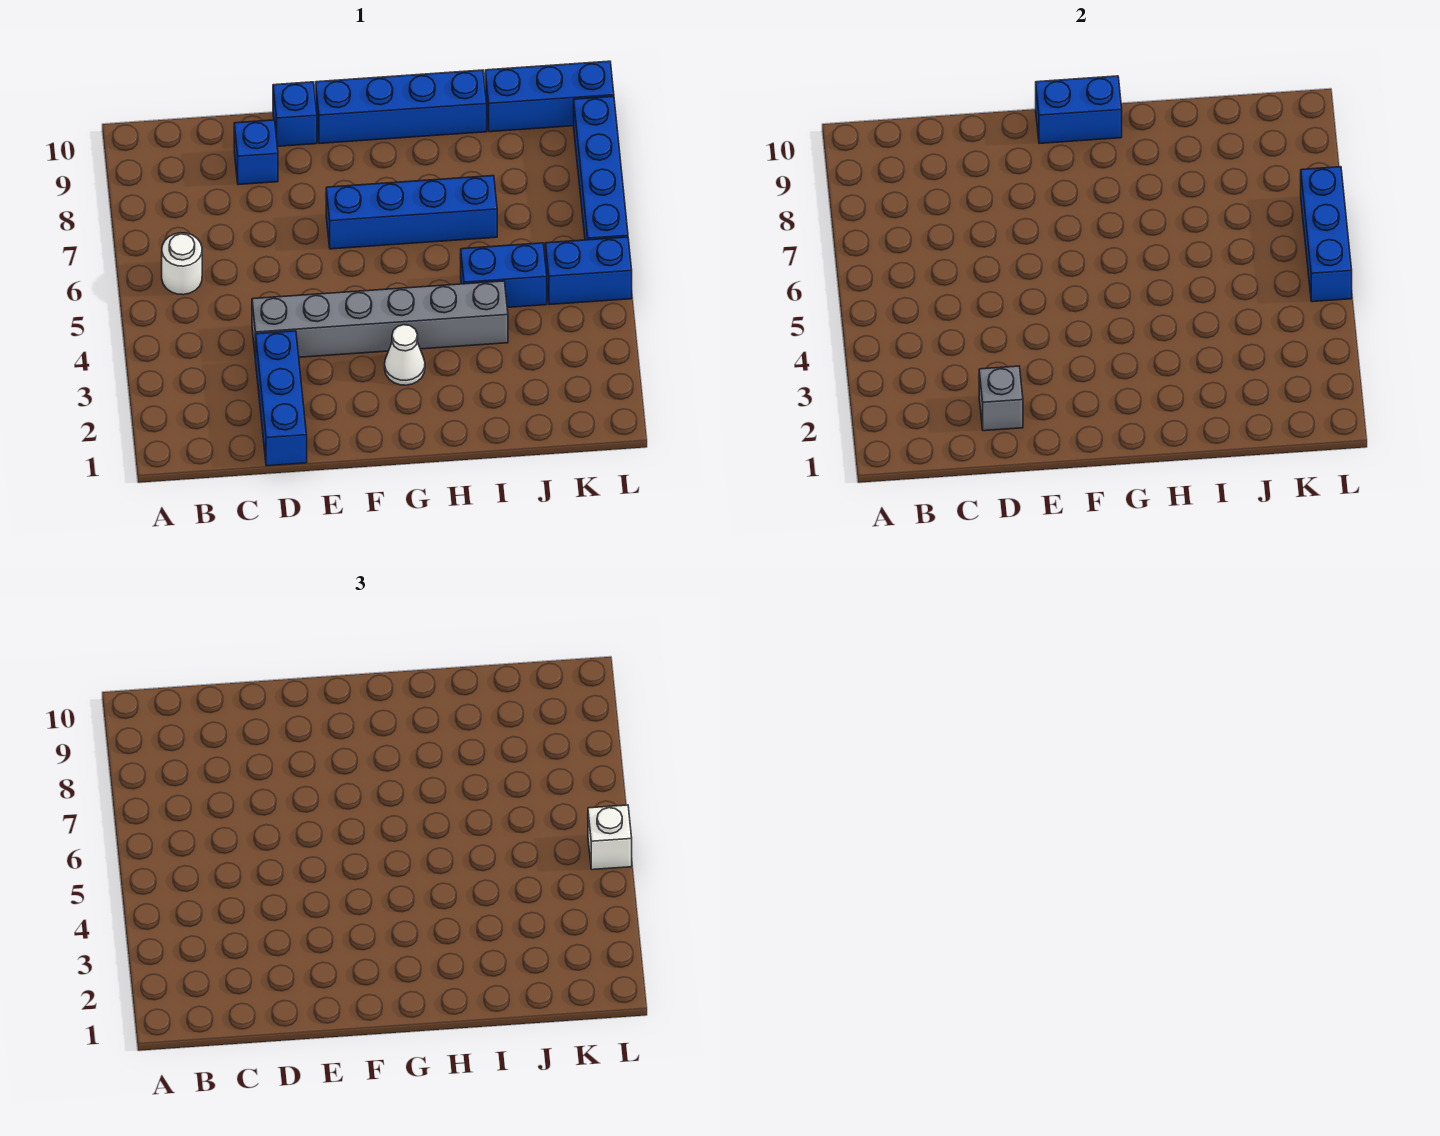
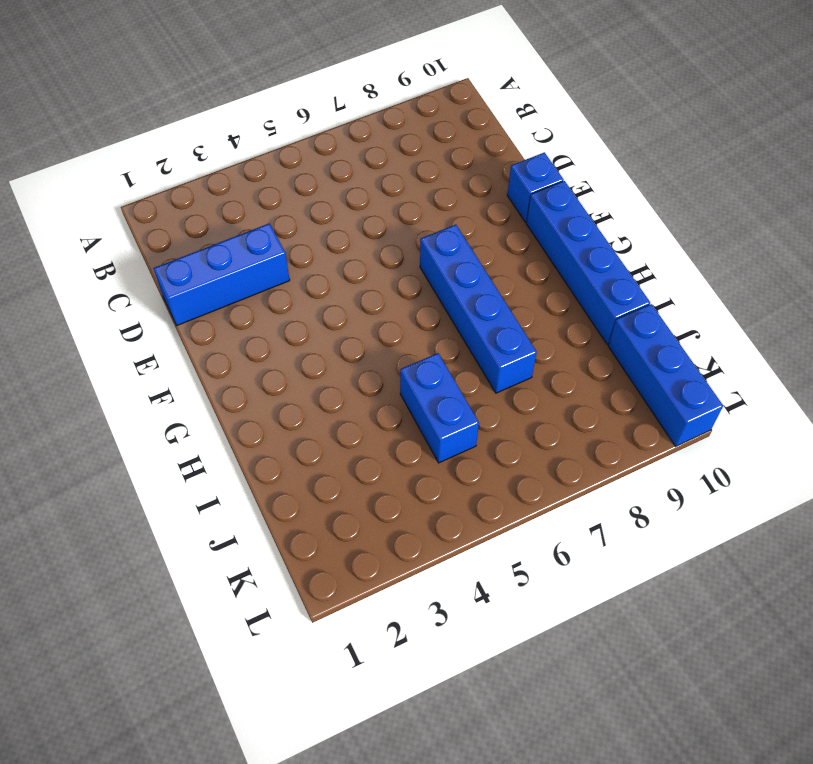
none -> white 1x1 round brick [162,233,202,295]
none -> grey 1x6 brick [252,281,508,360]
none -> blue 1x1 brick [234,120,278,185]

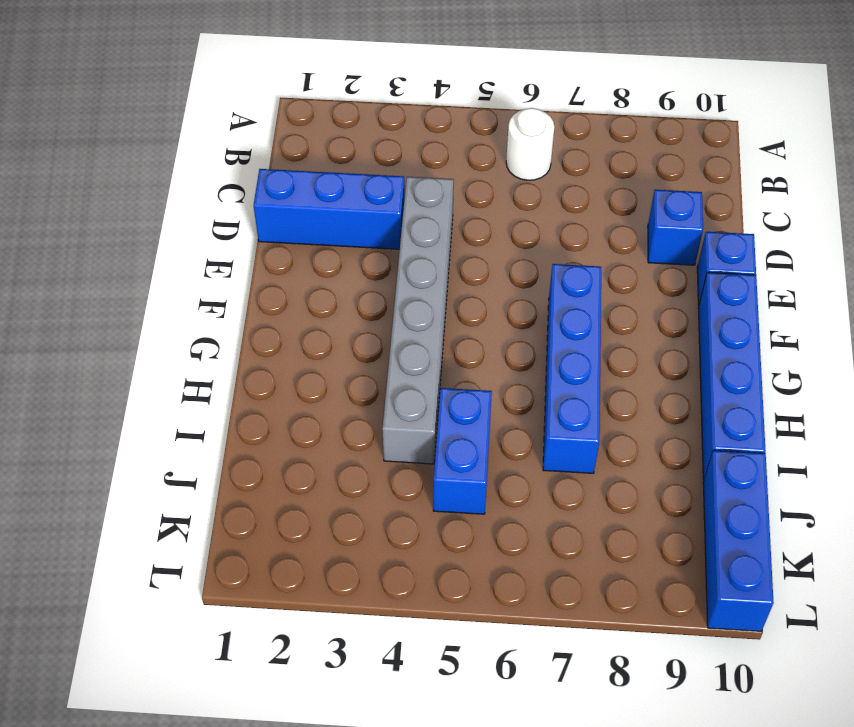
none -> white 1x1 cone [385,325,425,385]
none -> blue 1x2 brick [545,237,632,305]
none -> blue 1x4 brick [574,96,628,240]

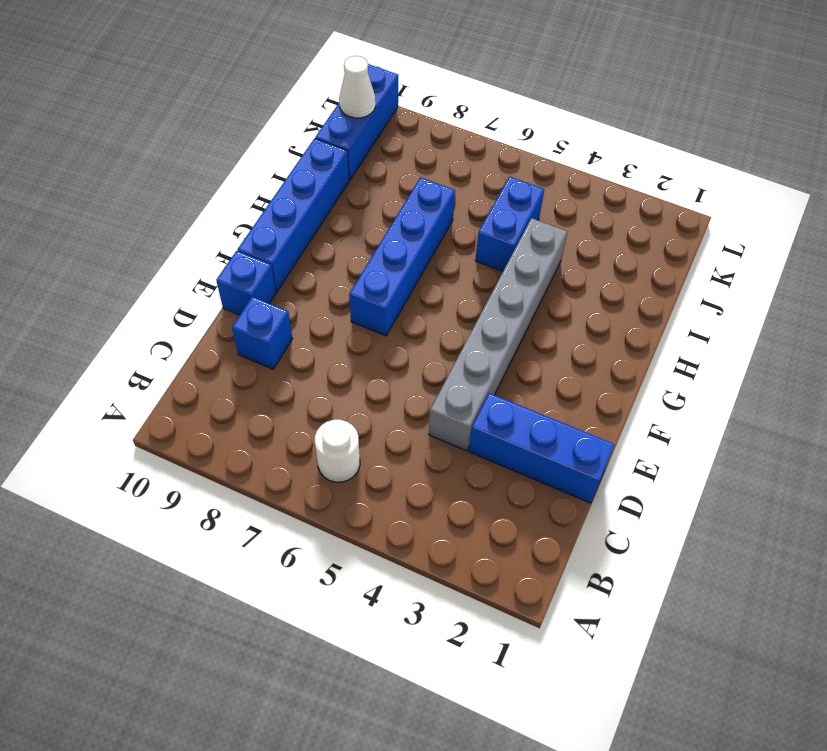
white 1x1 cone [339,56,376,118] -> white 1x1 cone moved to [385,325,425,385]
none -> blue 1x2 brick [545,237,632,305]
none -> blue 1x4 brick [574,96,628,240]
none -> grey 1x1 brick [979,366,1023,431]

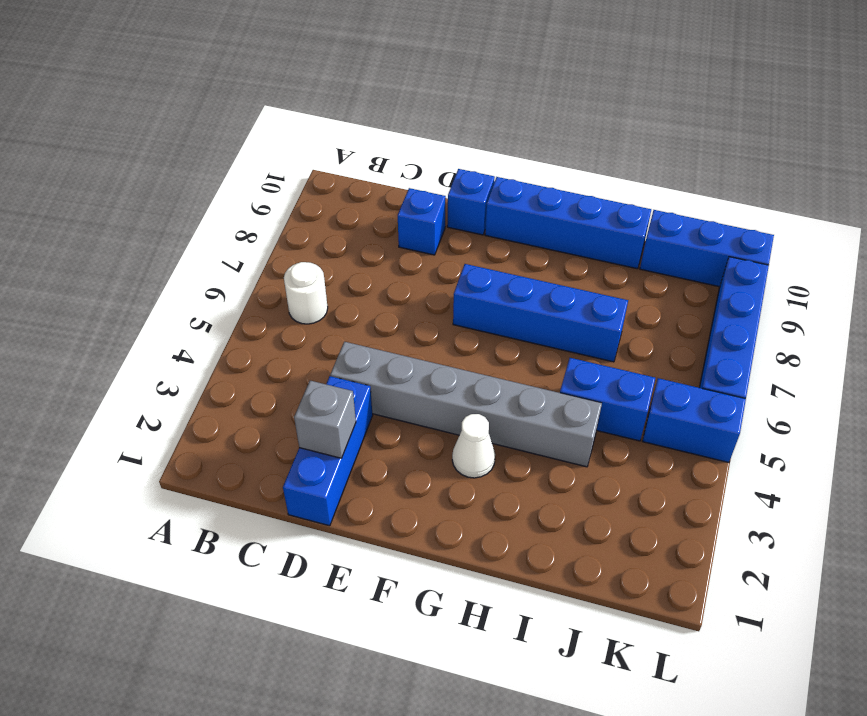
none -> blue 1x2 brick [1036,76,1122,143]
none -> blue 1x3 brick [1301,167,1352,302]
none -> white 1x1 brick [588,805,632,870]

